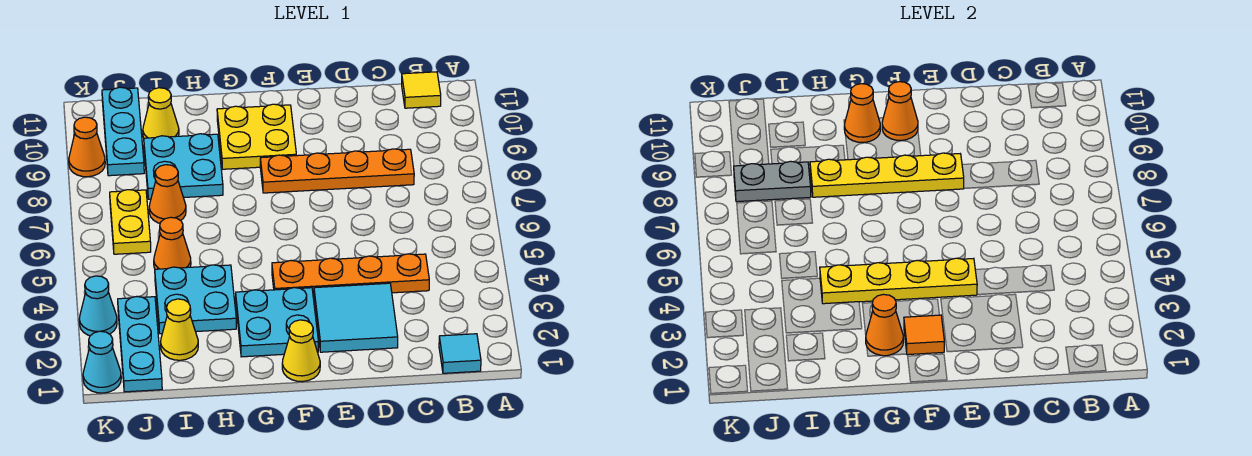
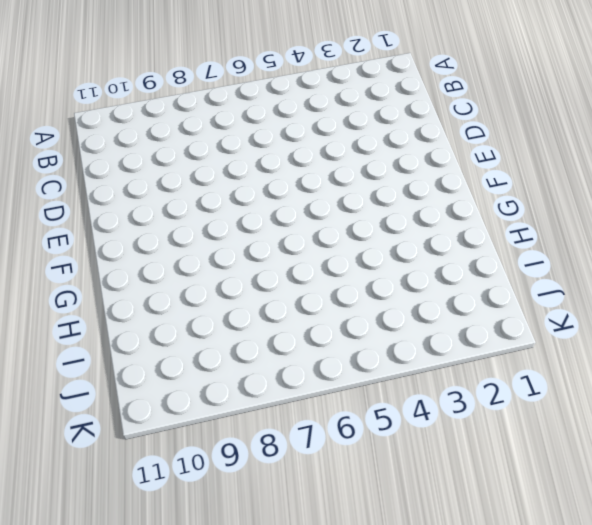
none -> cyan 1x1 tile [439,334,481,373]
none -> yellow 1x1 tile [402,72,441,108]
none -> orange 1x4 plate [272,254,429,297]

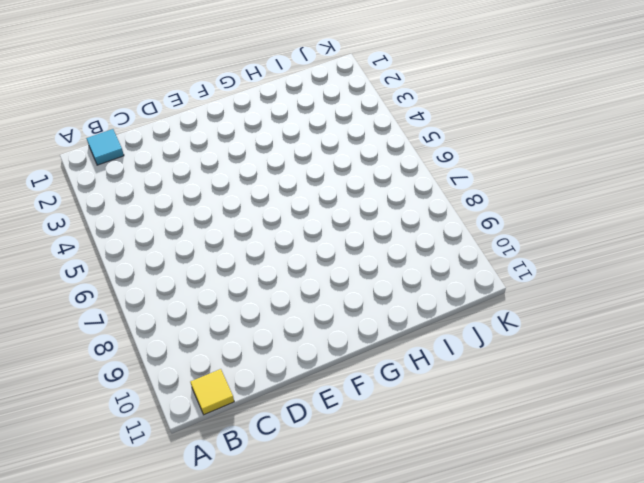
none -> orange 1x4 plate [272,254,429,297]
none -> orange 1x4 plate [260,149,414,193]
none -> cyan 2x2 tile [314,283,398,352]

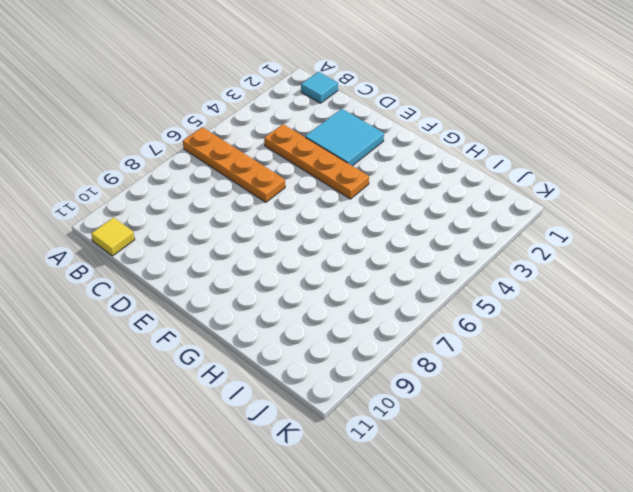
orange 1x4 plate [183,127,285,202] -> orange 1x4 plate moved to [260,149,414,193]
none -> yellow 1x1 cone [282,320,320,382]
none -> cyan 2x2 plate [236,288,318,357]
none -> yellow 2x2 plate [217,104,296,169]

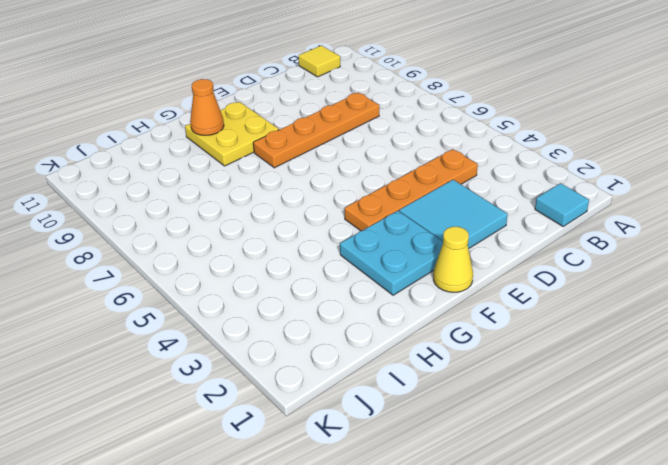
none -> cyan 2x2 plate [155,265,236,334]
none -> cyan 2x2 plate [144,134,223,199]
none -> yellow 1x1 cone [161,299,198,360]

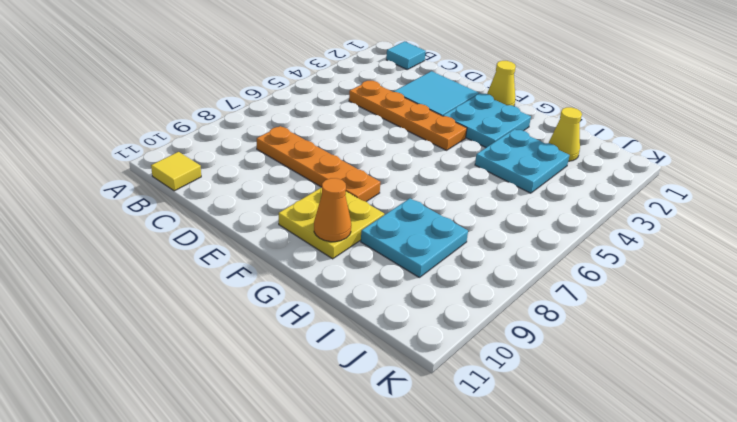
none -> orange 1x1 cone [154,217,191,269]
none -> orange 1x1 cone [149,165,186,223]
none -> yellow 1x1 cone [143,88,179,138]

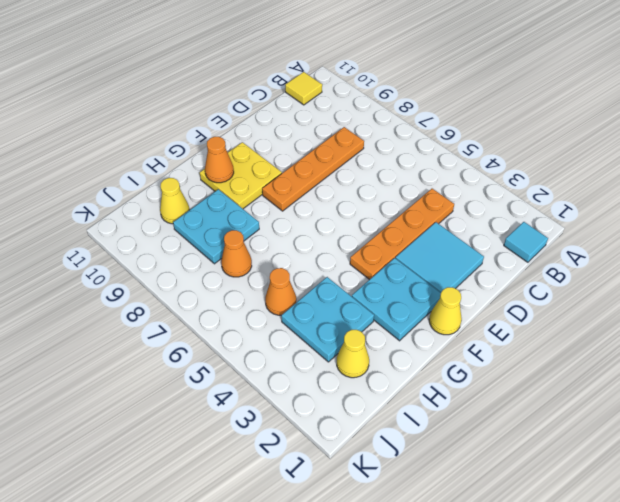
none -> cyan 1x3 plate [118,297,162,392]
none -> yellow 1x2 plate [110,190,151,254]
none -> cyan 1x3 plate [102,87,144,176]

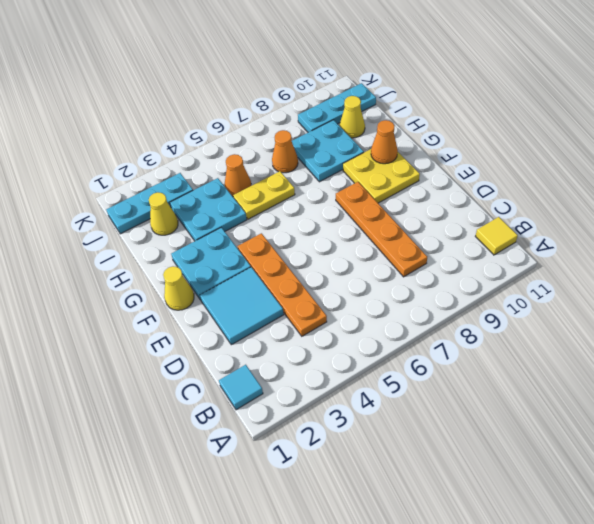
yellow 1x2 plate [233,171,295,219] -> yellow 1x2 plate moved to [110,190,151,254]
none -> cyan 1x1 cone [83,331,121,393]
none -> cyan 1x1 cone [79,276,117,336]
none -> orange 1x1 cone [69,117,105,177]

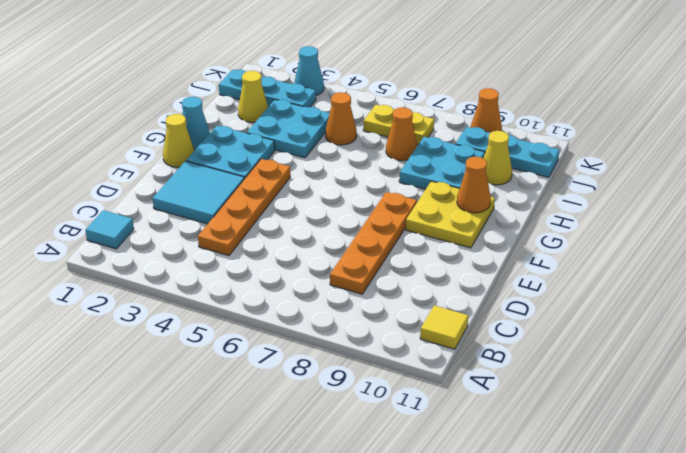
cyan 1x1 cone [182,97,210,149] -> cyan 1x1 cone moved to [83,331,121,393]
none -> yellow 1x4 plate [820,258,977,304]
none -> yellow 1x4 plate [810,153,964,197]
none -> orange 1x1 tile [904,315,944,355]

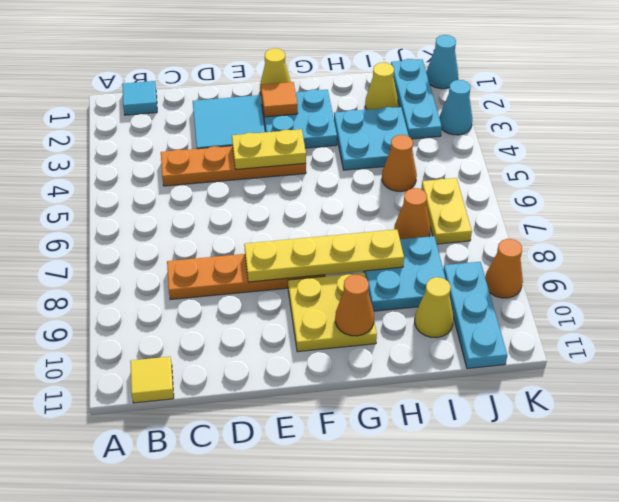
yellow 1x2 plate [232,129,306,169] -> yellow 1x4 plate [820,258,977,304]
none -> orange 1x1 cone [882,82,918,140]
none -> orange 1x1 cone [866,294,903,356]
none -> grey 1x2 plate [734,161,811,202]

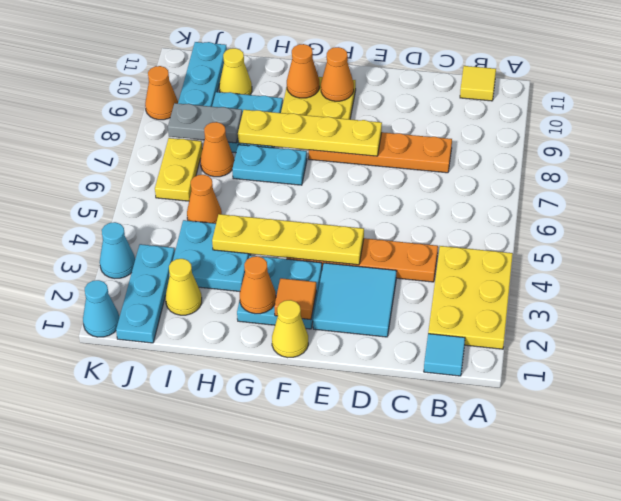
yellow 2x3 plate [428,246,513,349] -> none
cyan 1x2 plate [232,145,307,185] -> none

